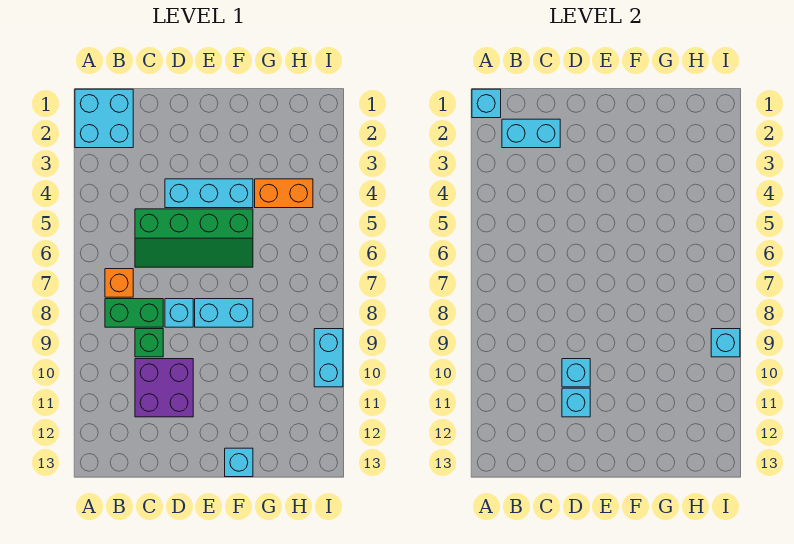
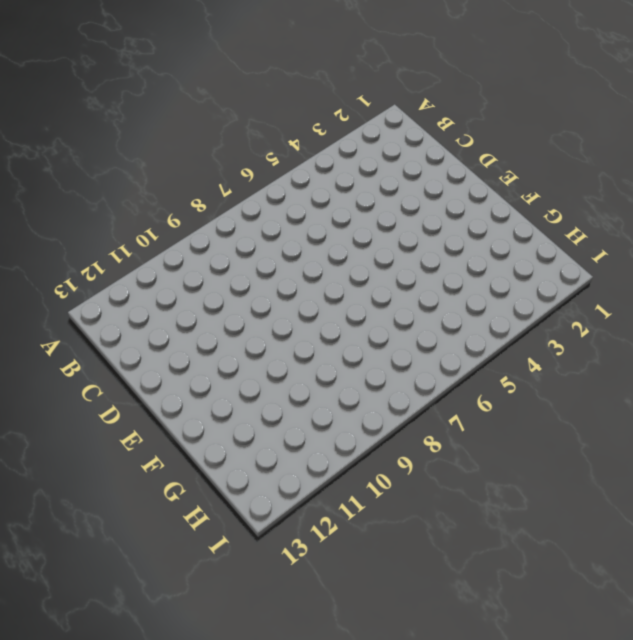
none -> cyan 2x2 brick [75,89,133,148]
none -> orange 1x1 brick [105,269,133,297]
none -> green 1x2 brick [105,299,163,327]

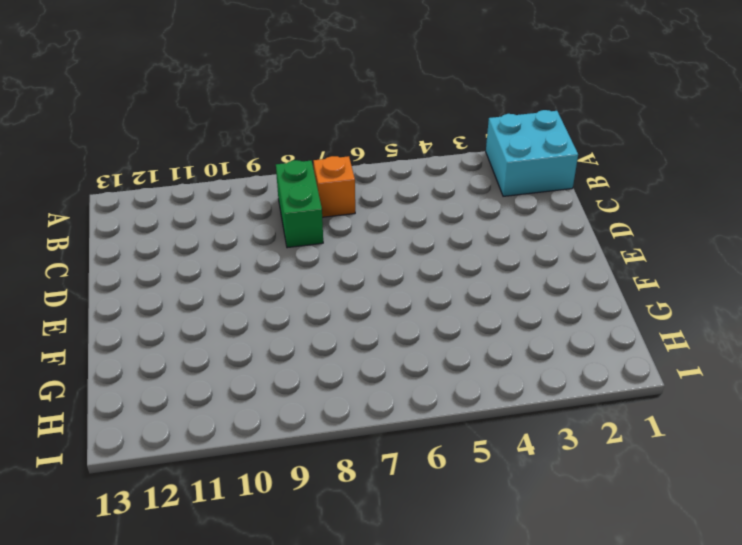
none -> green 2x4 slope [135,209,253,267]
none -> green 1x1 brick [135,329,163,357]
none -> purple 2x2 brick [135,359,193,417]

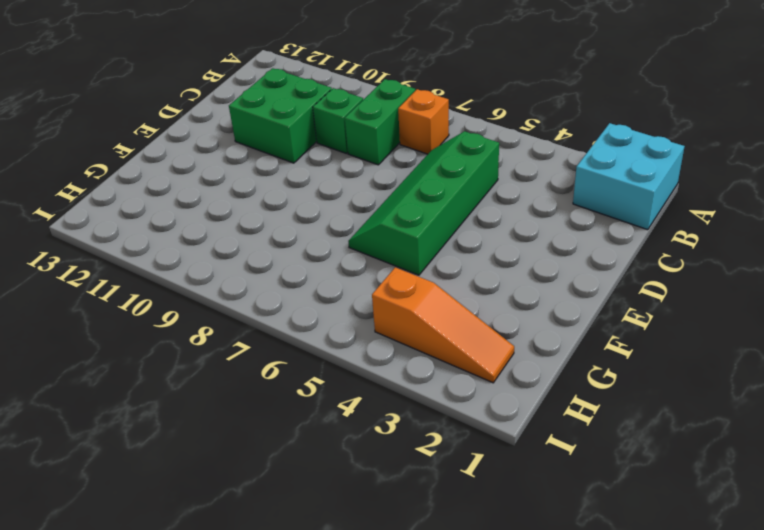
green 2x2 brick [229,68,332,163] -> purple 2x2 brick [135,359,193,417]
orange 1x3 slope [372,267,514,383] -> orange 1x2 brick [255,179,313,208]
none -> cyan 1x3 brick [165,179,253,208]
none -> cyan 1x1 brick [165,299,193,327]
none -> cyan 1x2 brick [195,299,253,327]

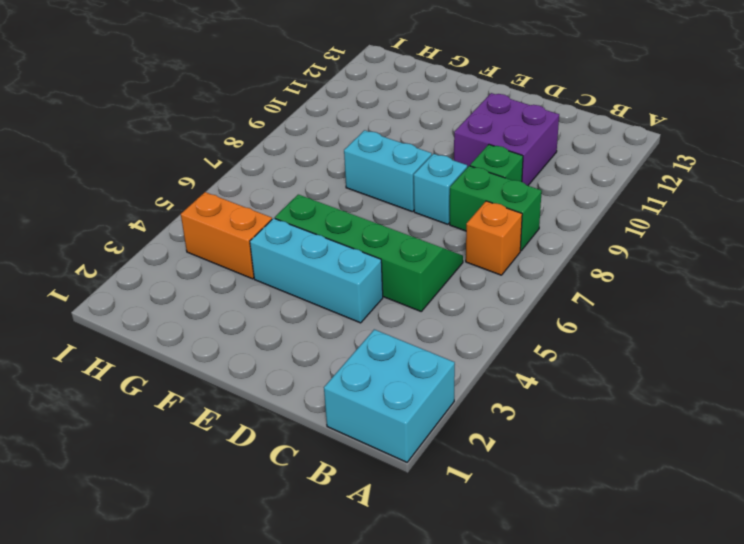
none -> cyan 1x1 brick [225,448,253,477]
none -> cyan 1x2 brick [314,329,343,387]
none -> cyan 1x1 brick [472,89,501,118]

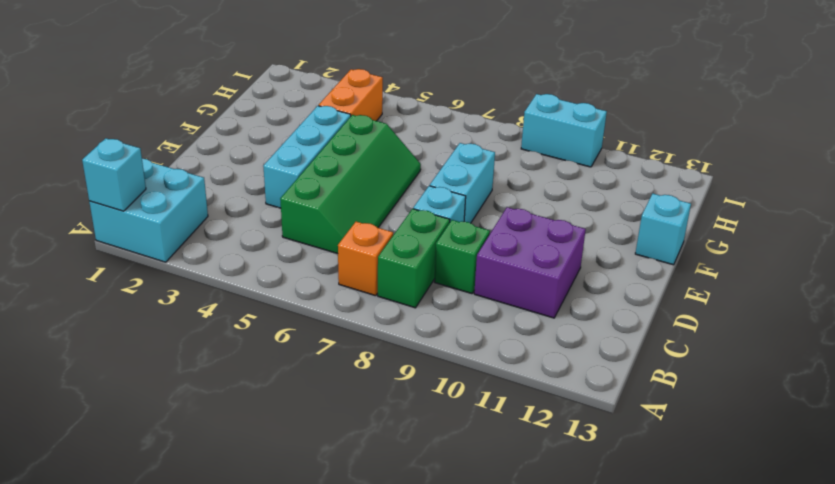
none -> cyan 1x2 brick [502,119,560,148]
none -> cyan 1x1 brick [562,359,590,387]
none -> cyan 1x1 brick [562,388,590,417]

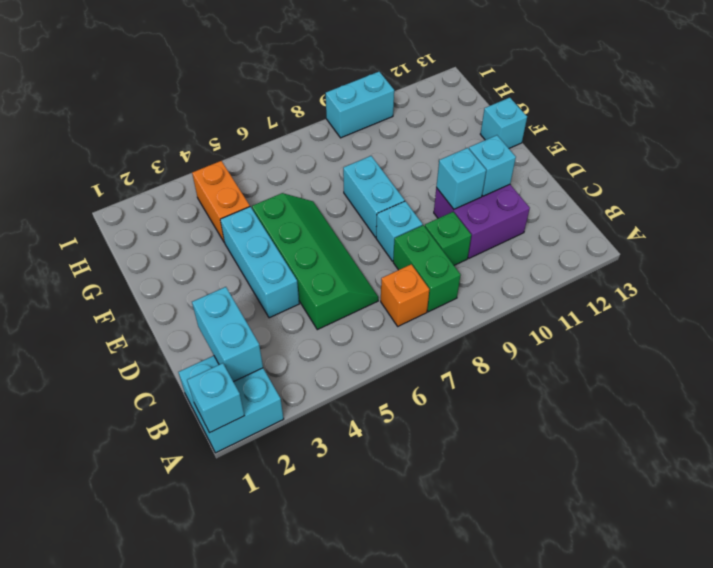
none -> cyan 1x1 brick [711,329,740,357]

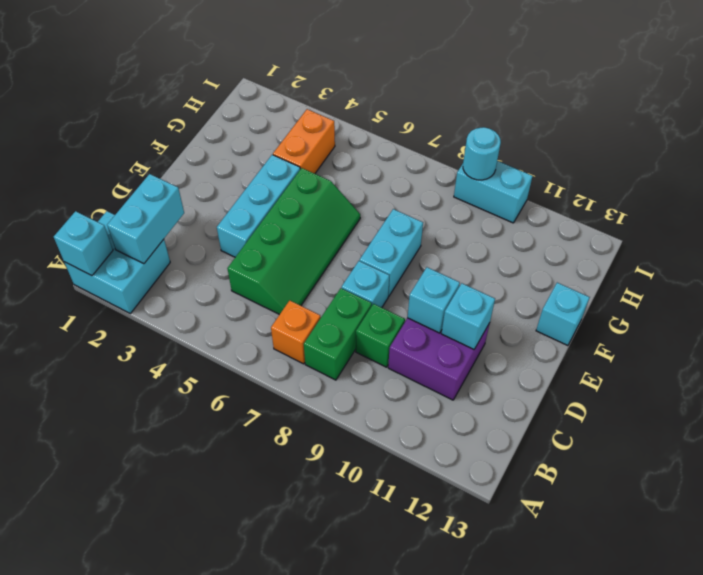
cyan 1x1 round brick [463,127,501,180] -> cyan 1x1 brick [711,329,740,357]

